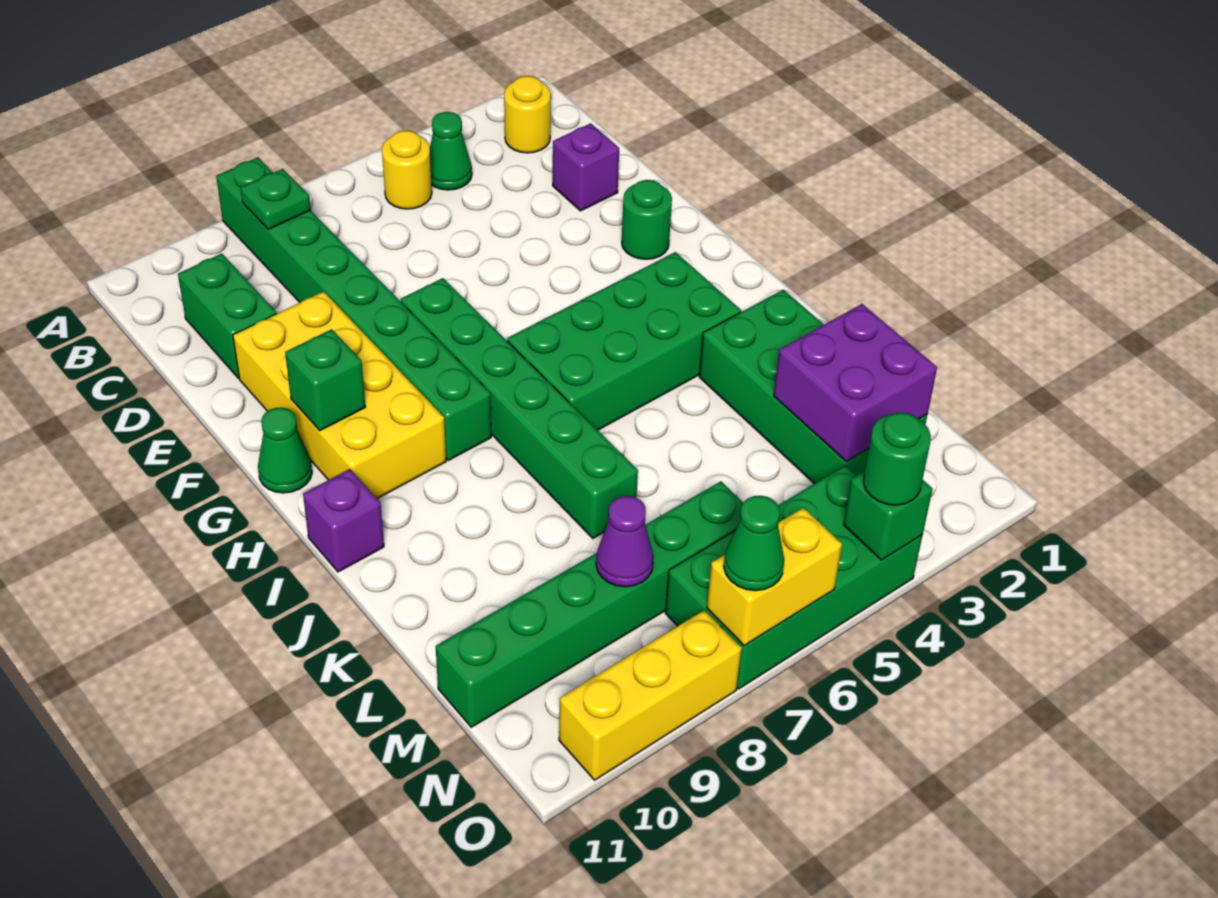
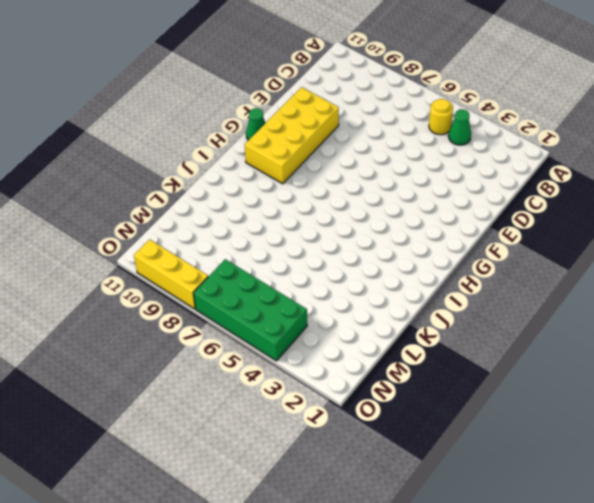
none -> green 1x8 brick [216,157,491,460]
none -> yellow 1x1 round brick [504,76,551,153]
none -> green 1x2 brick [178,254,277,378]

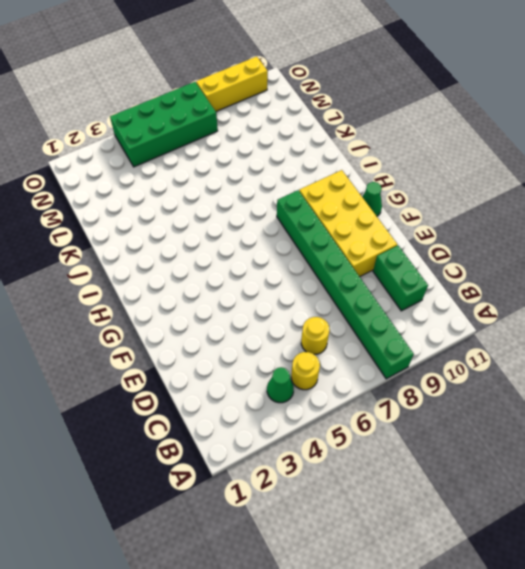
yellow 1x1 round brick [301,317,330,354] -> yellow 1x1 round brick moved to [504,76,551,153]
none -> purple 1x1 brick [553,123,619,211]
none -> green 1x1 round brick [622,180,672,259]
none -> green 1x6 brick [401,278,638,538]

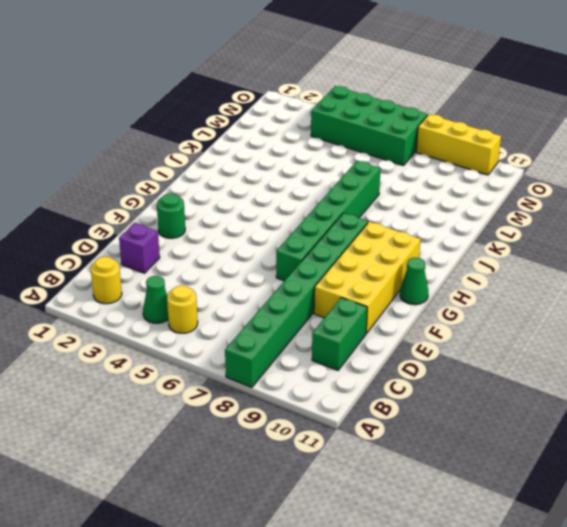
none -> green 2x4 brick [507,252,741,430]
none -> purple 1x1 brick [303,469,384,572]
none -> green 2x4 brick [699,290,928,484]

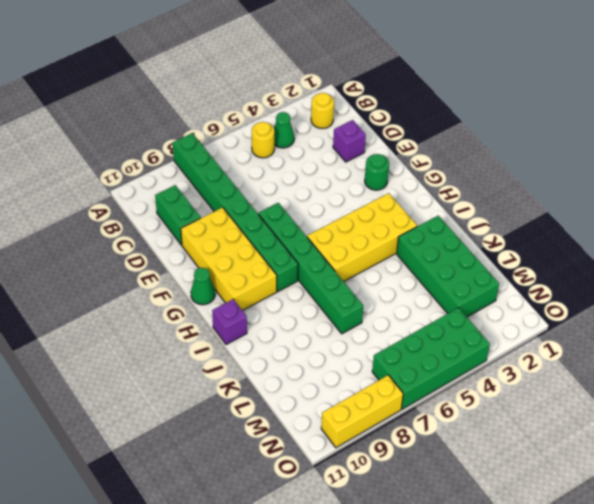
yellow 2x4 brick [307,193,417,281] -> green 2x4 brick [507,252,741,430]
none -> green 1x6 brick [436,481,743,727]
none -> green 1x1 plate [241,169,311,229]
none -> green 1x1 brick [285,329,365,431]

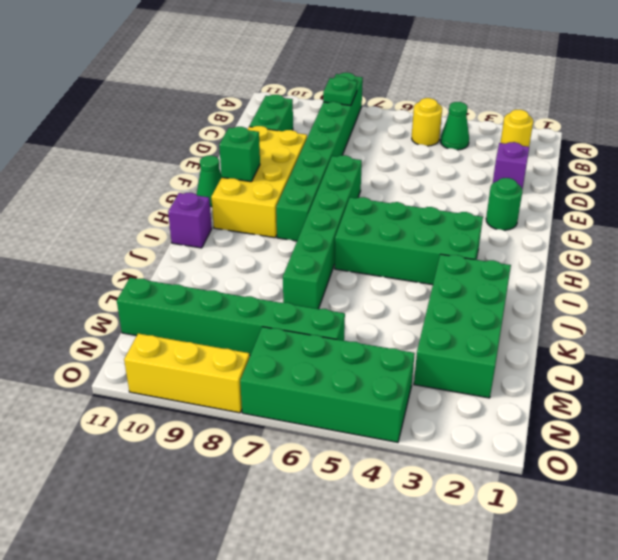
none -> purple 2x2 brick [774,304,937,462]
none -> purple 1x1 cone [596,496,654,587]
none -> green 1x1 brick [844,471,933,560]

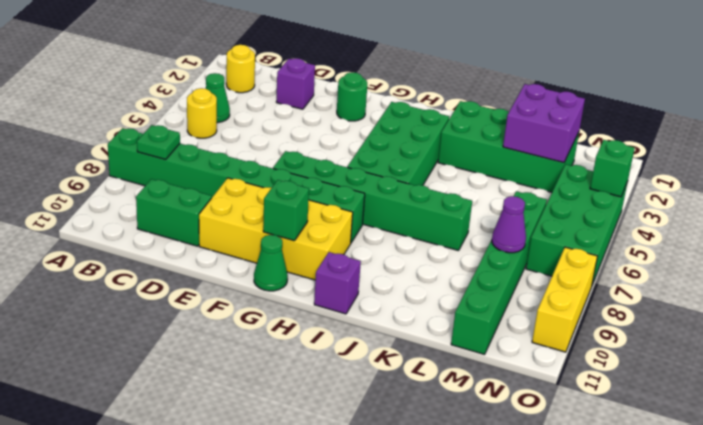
none -> yellow 1x2 brick [707,508,842,646]
none -> green 1x1 round brick [863,412,931,505]
none -> green 1x1 cone [724,496,784,591]

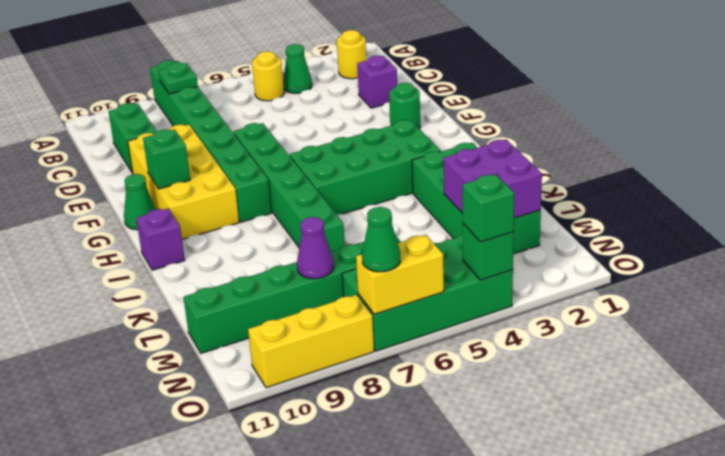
green 1x1 brick [462,174,514,242] -> green 1x1 round brick [863,412,931,505]

